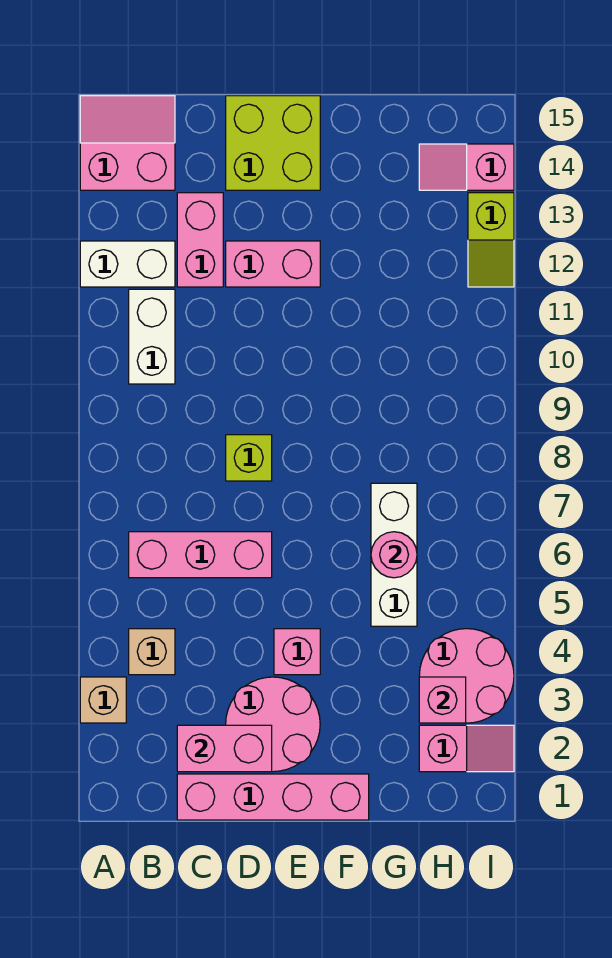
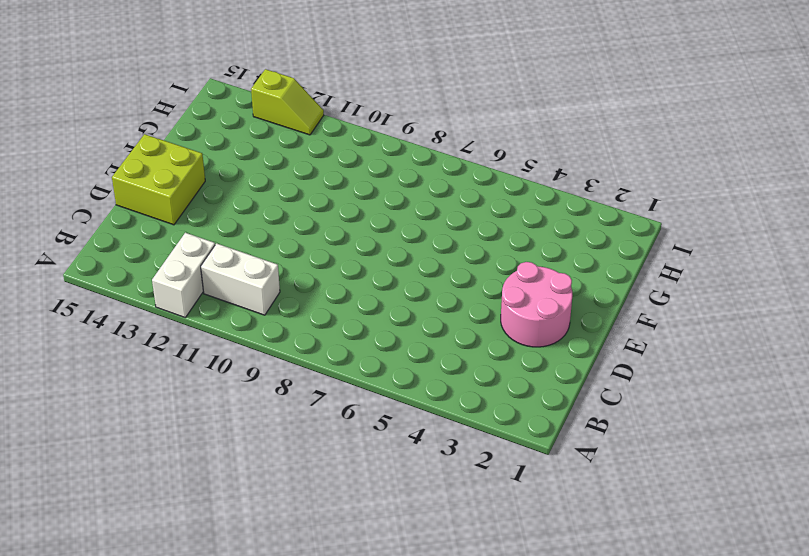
none -> tan 1x1 brick [80,677,126,723]
none -> pink 2x2 slope [80,96,175,190]
none -> tan 1x1 brick [129,629,175,675]

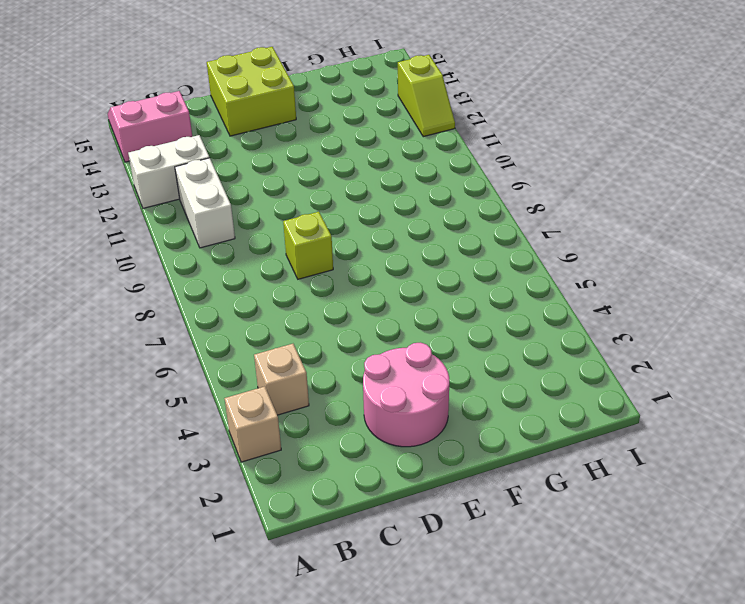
none -> pink 1x3 brick [129,532,272,578]
none -> pink 1x4 brick [177,774,369,820]
none -> pink 1x2 brick [177,193,223,287]

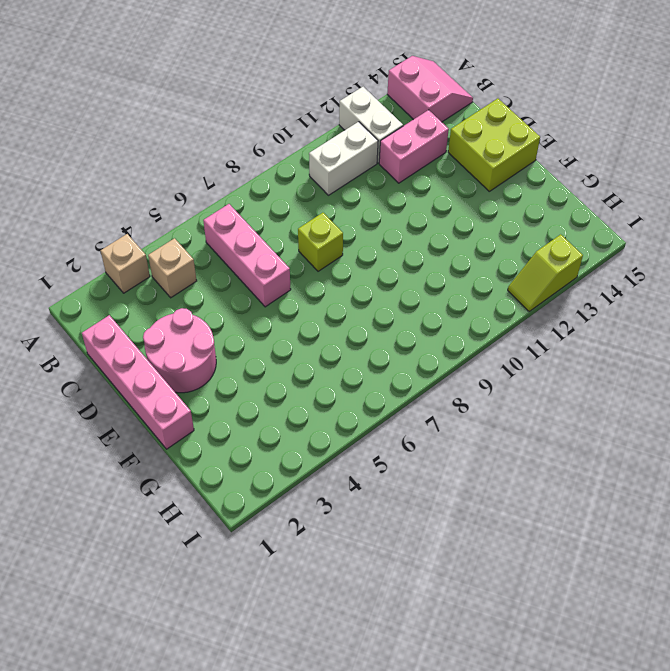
none -> pink 1x2 brick [226,241,320,287]
none -> pink 1x1 brick [274,629,320,675]
none -> white 1x3 brick [371,483,417,626]

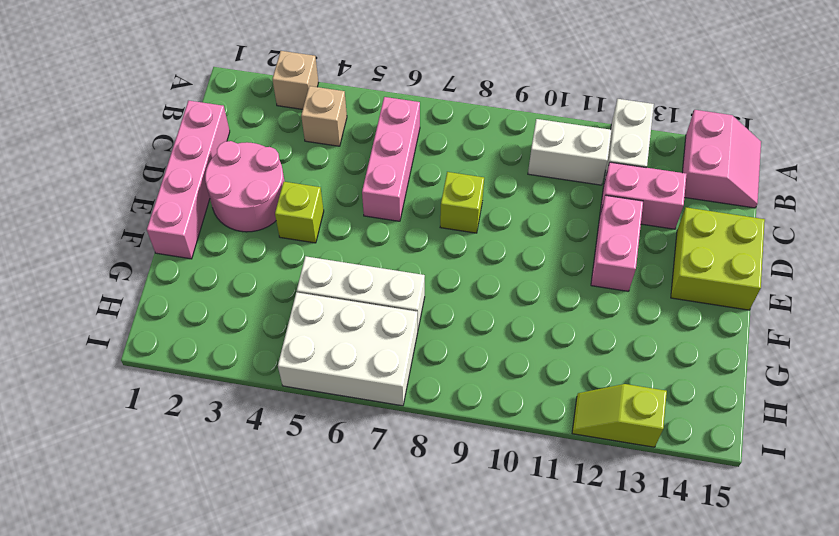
lime 1x1 brick [275,182,324,243] -> pink 1x1 brick [274,629,320,675]
white 2x3 brick [278,292,418,406] -> none
none -> pink 1x2 slope [419,725,514,772]
none -> pink 2x2 round brick [419,629,514,723]
none -> pink 1x2 slope [419,144,514,190]

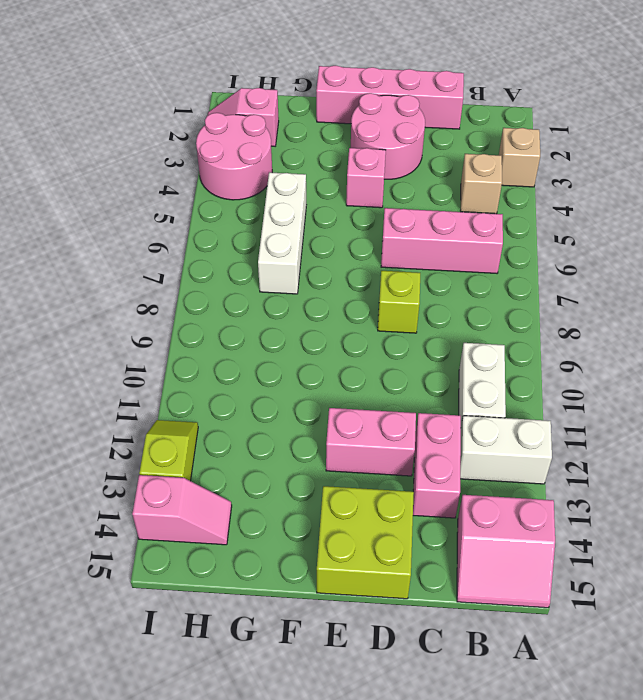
none -> pink 1x2 brick [177,725,272,772]
none -> pink 1x1 round brick [371,532,417,578]
none -> pink 1x1 brick [419,677,466,723]

